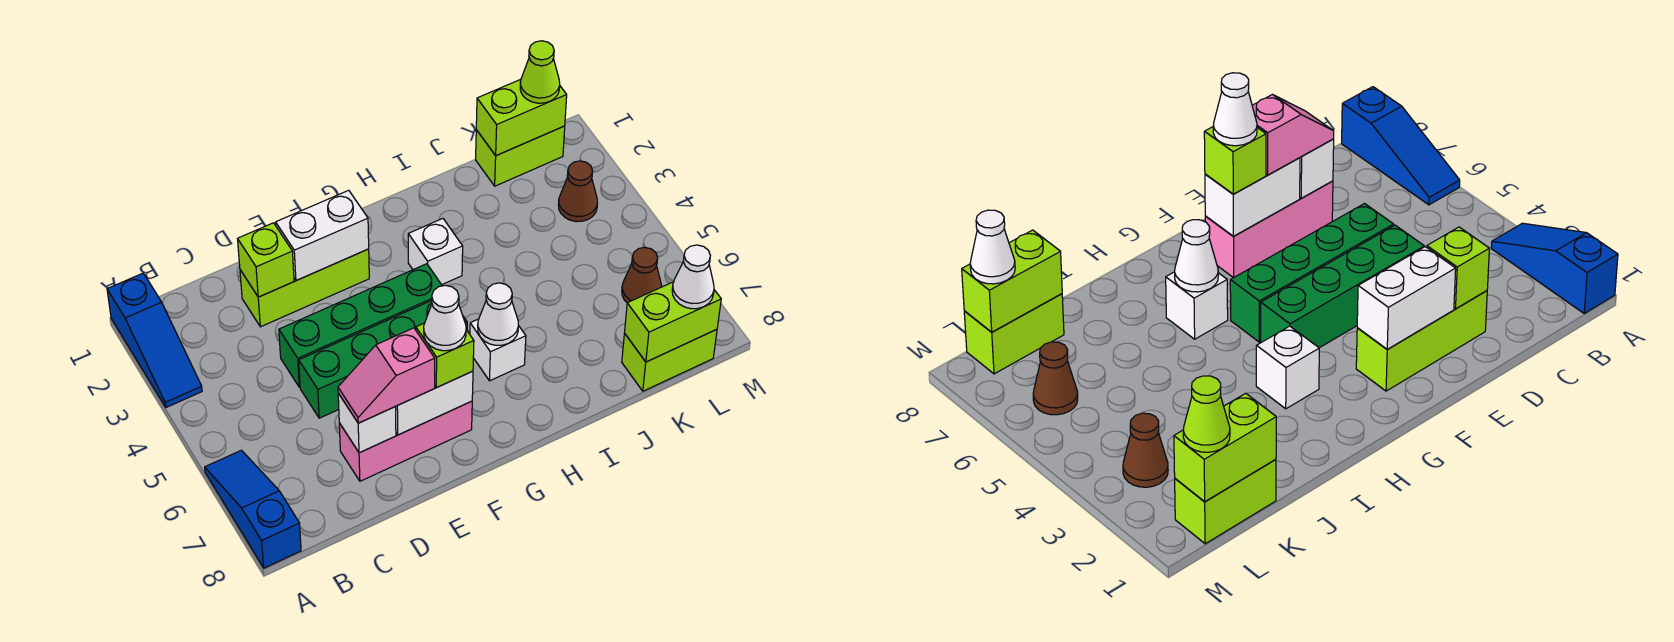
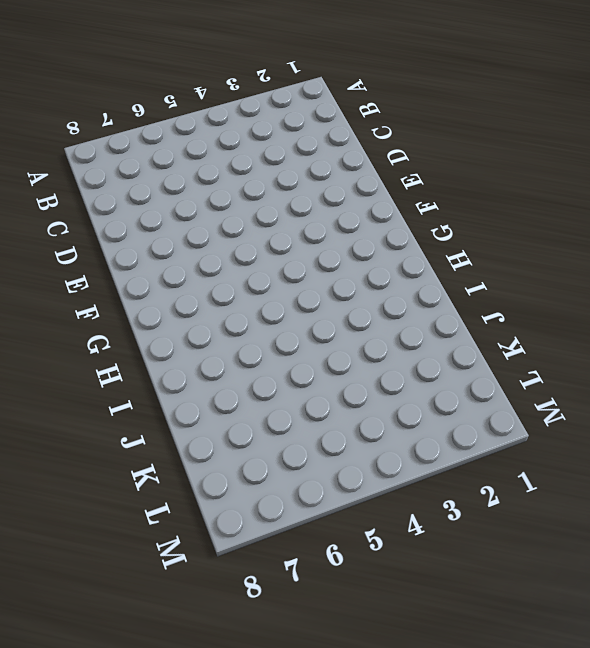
none -> blue 1x3 slope [107,273,202,407]
none -> blue 1x3 slope [205,450,301,568]
none -> lime 1x3 brick [240,249,369,327]

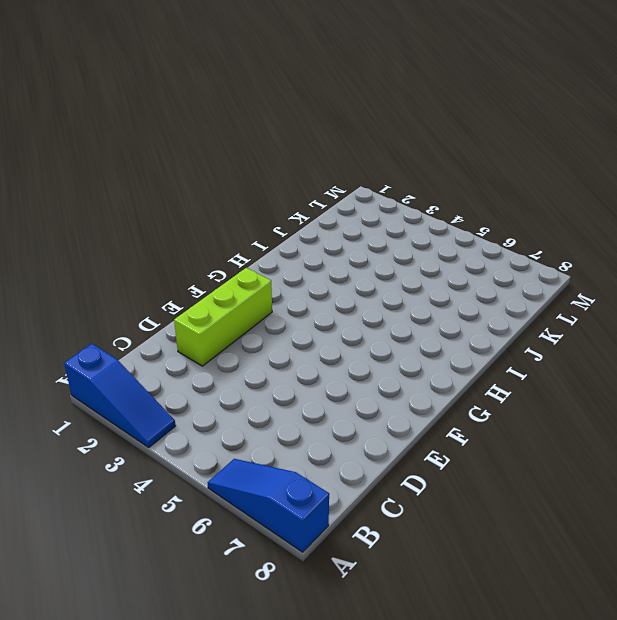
none -> green 1x4 brick [279,264,442,387]
none -> green 1x4 brick [299,301,467,418]
none -> pink 1x3 brick [339,401,472,481]

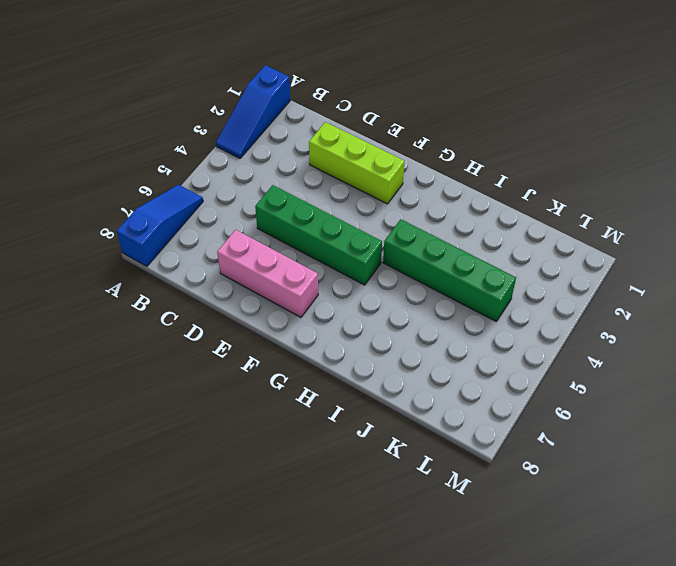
green 1x4 brick [383,219,516,322] -> green 1x4 brick moved to [279,264,442,387]
none -> white 1x1 brick [408,219,463,285]
none -> white 1x1 brick [470,319,526,381]
none -> lime 1x2 brick [476,126,565,186]

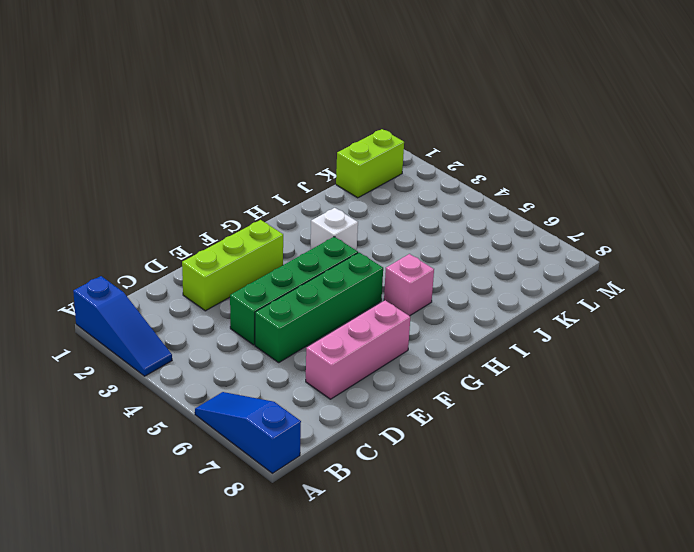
pink 1x1 brick [384,254,434,316] -> white 1x1 brick [470,319,526,381]
none -> lime 1x2 brick [622,329,717,391]
none -> brown 1x1 cone [558,161,597,222]
none -> brown 1x1 cone [622,247,662,303]

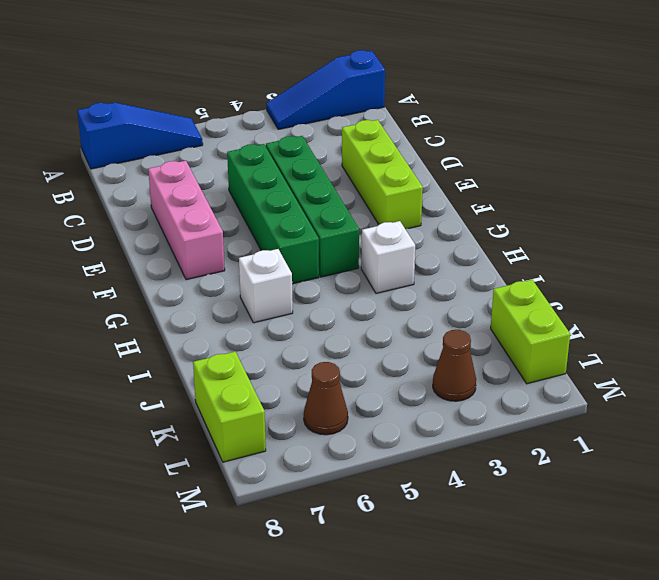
none -> lime 1x1 brick [238,223,294,297]
none -> white 1x1 brick [338,394,396,453]
none -> white 1x2 brick [276,190,369,281]

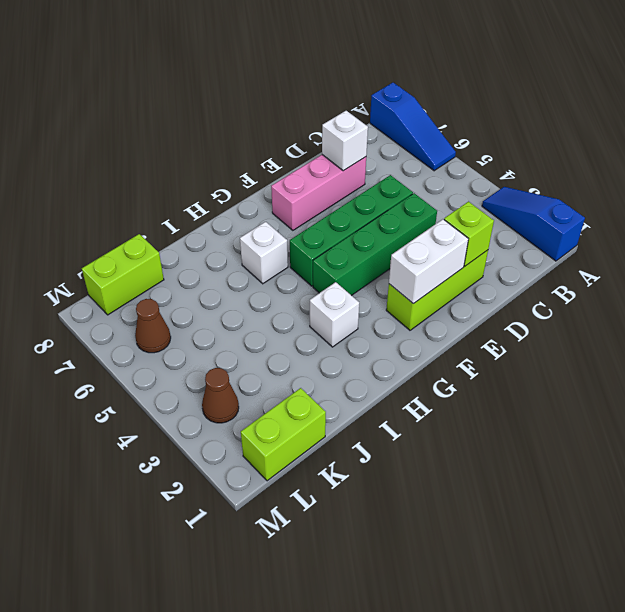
none -> white 1x2 brick [395,371,473,435]
none -> white 1x1 cone [478,283,519,345]
none -> lime 1x2 brick [476,79,567,156]

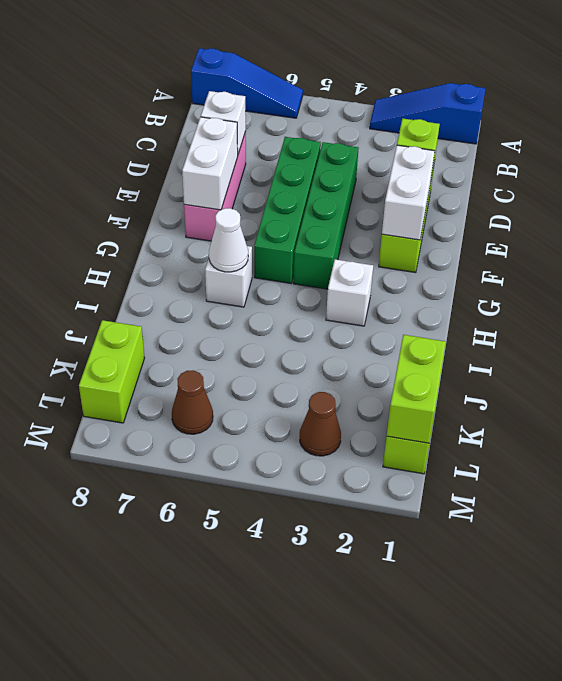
none -> lime 1x2 brick [625,282,721,362]
none -> pink 1x2 slope [338,328,435,423]
none -> lime 1x1 brick [416,323,474,387]

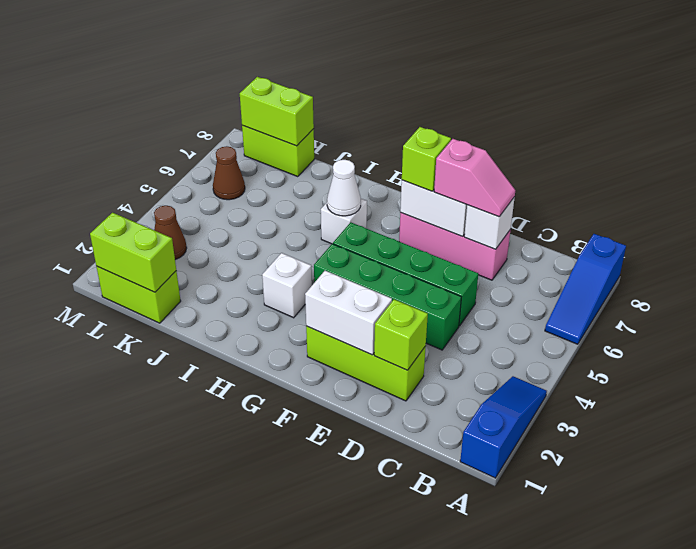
none -> lime 1x1 cone [520,41,560,103]
none -> white 1x1 cone [672,245,714,309]
none -> white 1x1 cone [424,285,466,351]

